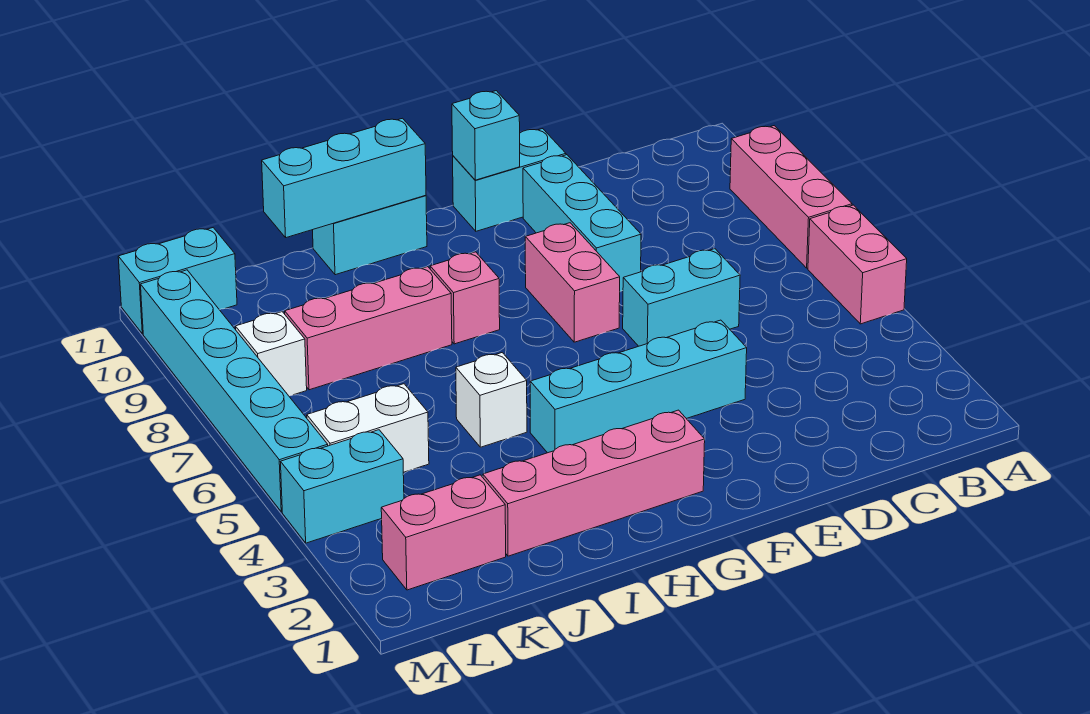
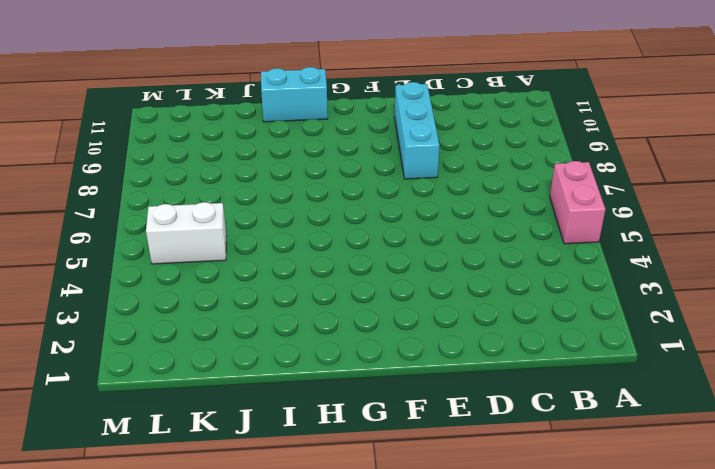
none -> pink 1x3 brick [730,126,852,268]
none -> cyan 1x2 brick [623,249,740,346]
none -> cyan 1x4 brick [530,320,747,453]

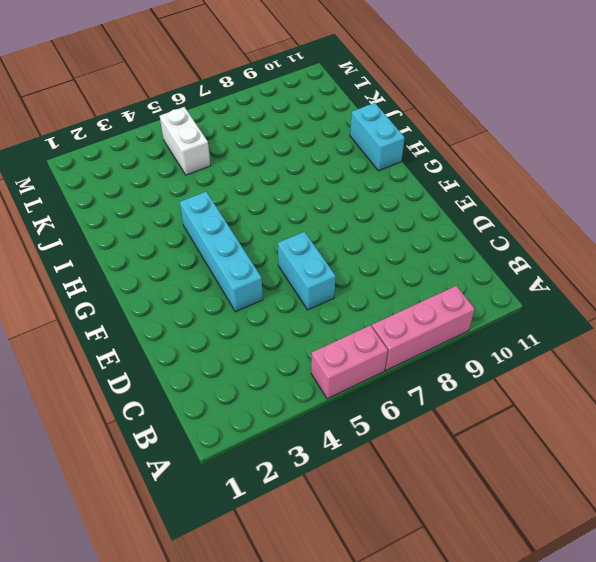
none -> cyan 1x3 brick [523,155,641,292]
none -> cyan 1x2 brick [453,129,566,231]
none -> pink 1x2 brick [525,223,620,342]

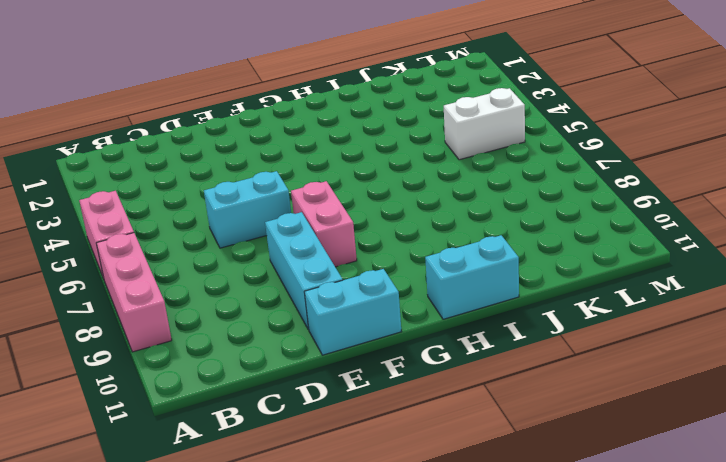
none -> cyan 1x4 brick [530,320,747,453]
none -> pink 1x4 brick [483,410,705,556]
none -> pink 1x1 brick [430,252,500,344]

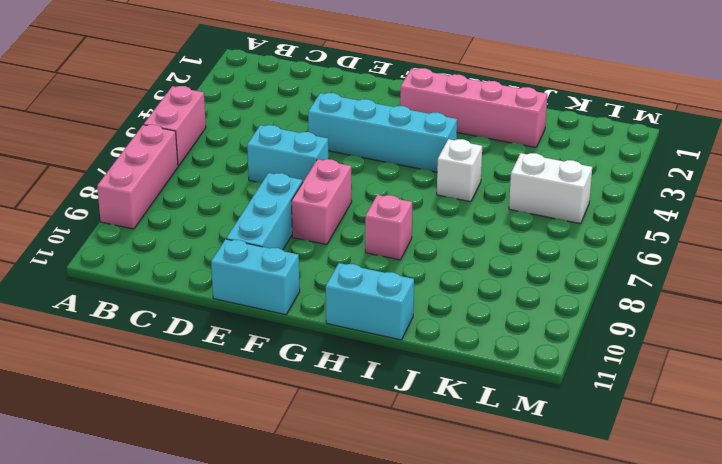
none -> pink 1x3 brick [285,267,452,390]
none -> pink 1x2 brick [381,475,506,590]
none -> cyan 1x2 brick [281,430,404,543]

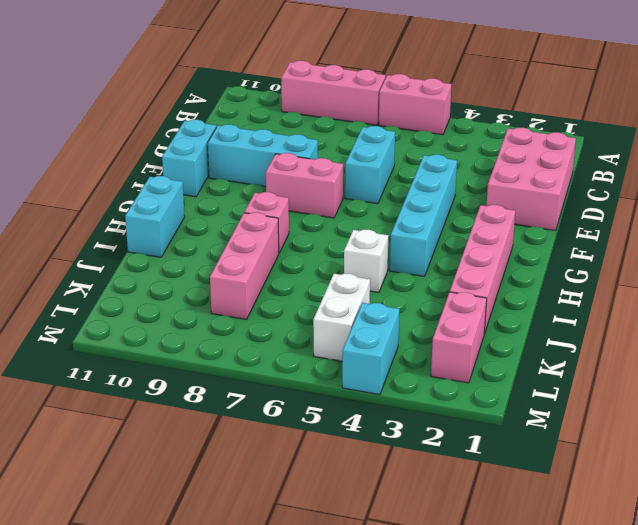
pink 2x3 brick [486,128,576,231] -> none
none -> white 1x1 brick [235,312,307,396]
none -> cyan 1x2 brick [118,228,237,334]
none -> cyan 1x6 brick [141,270,328,512]

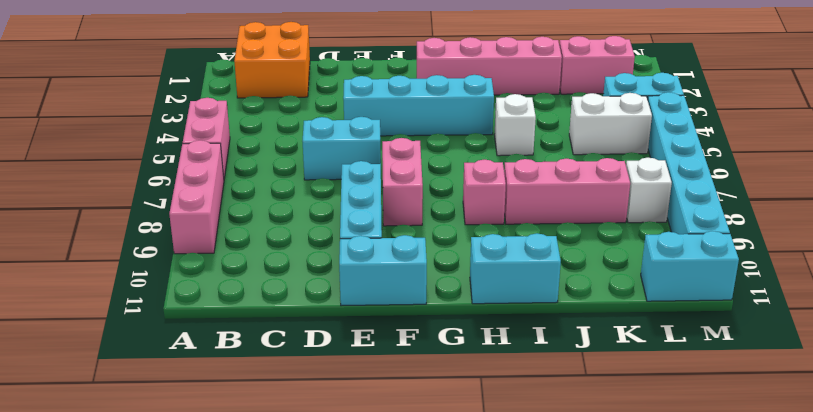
orange 2x2 brick [234,22,310,98] -> none
none -> cyan 1x1 brick [452,91,520,180]
none -> cyan 1x3 brick [262,118,426,238]

